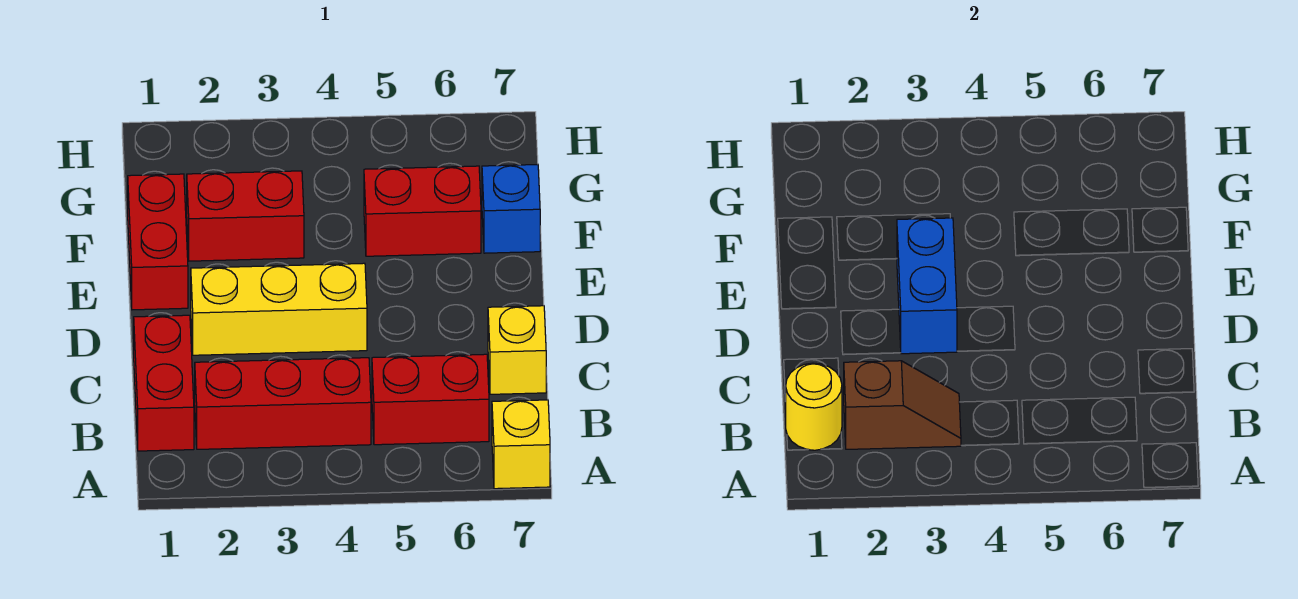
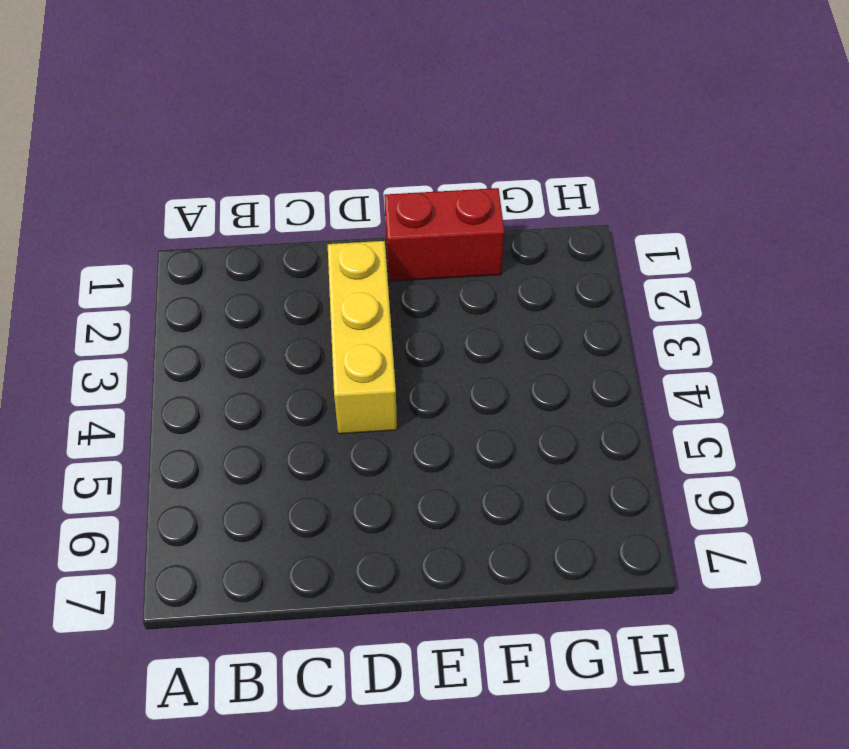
none -> yellow 1x1 brick [492,400,550,489]
none -> red 1x2 brick [134,315,194,451]
none -> red 1x3 brick [195,358,371,449]

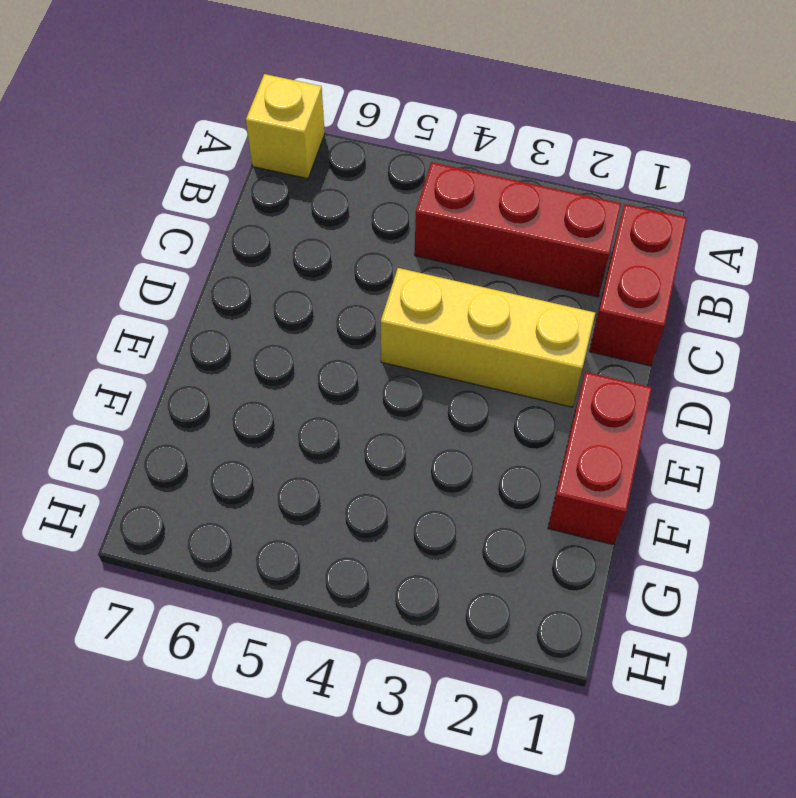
none -> red 1x2 brick [372,354,489,445]
none -> yellow 1x1 brick [488,306,546,394]
none -> red 1x2 brick [187,171,304,261]

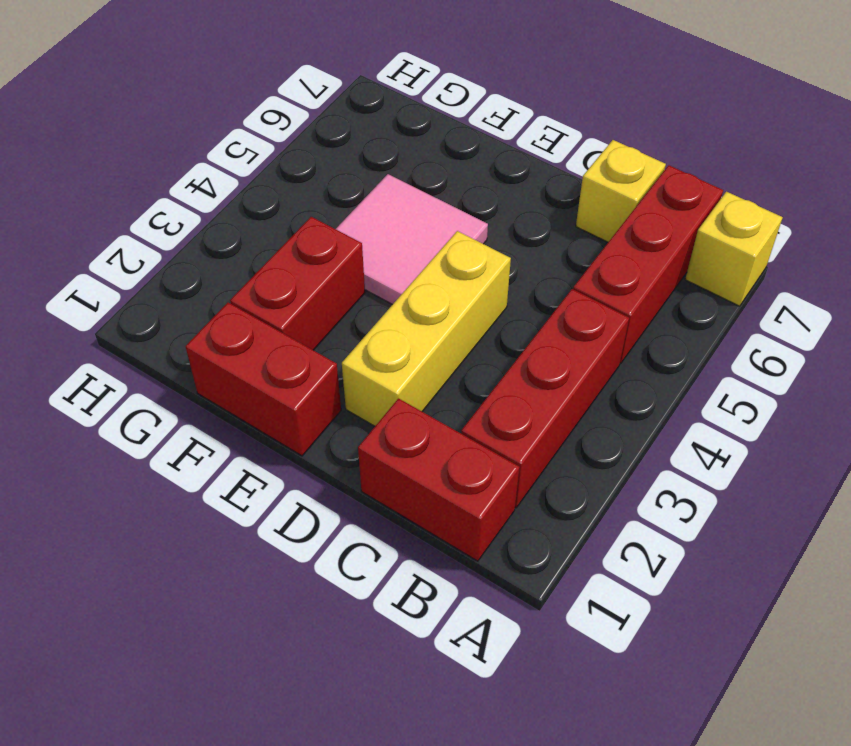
red 1x3 brick [573,165,723,363] -> red 1x2 brick [372,354,489,445]
pink 2x2 tile [336,174,488,305] -> red 1x2 brick [364,166,481,256]
none -> blue 1x1 brick [482,165,540,253]
none -> yellow 1x1 round brick [786,363,842,450]
none -> brown 1x2 slope [844,361,961,449]

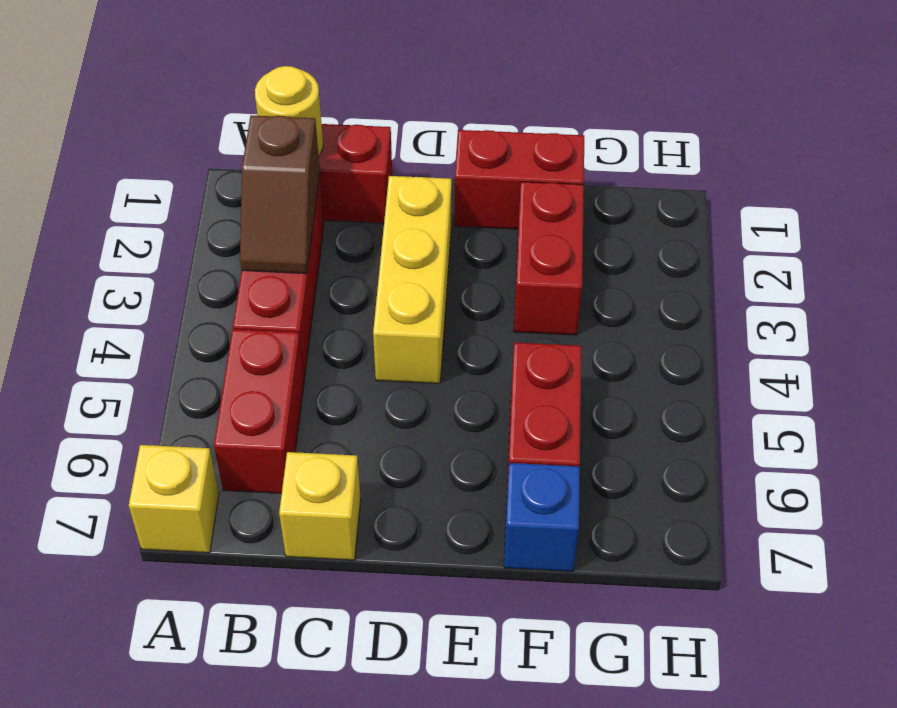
none -> blue 1x2 brick [897,218,957,354]

